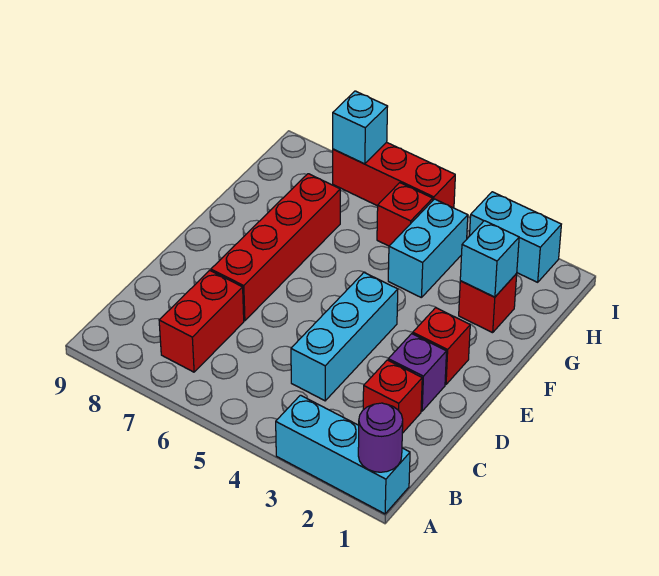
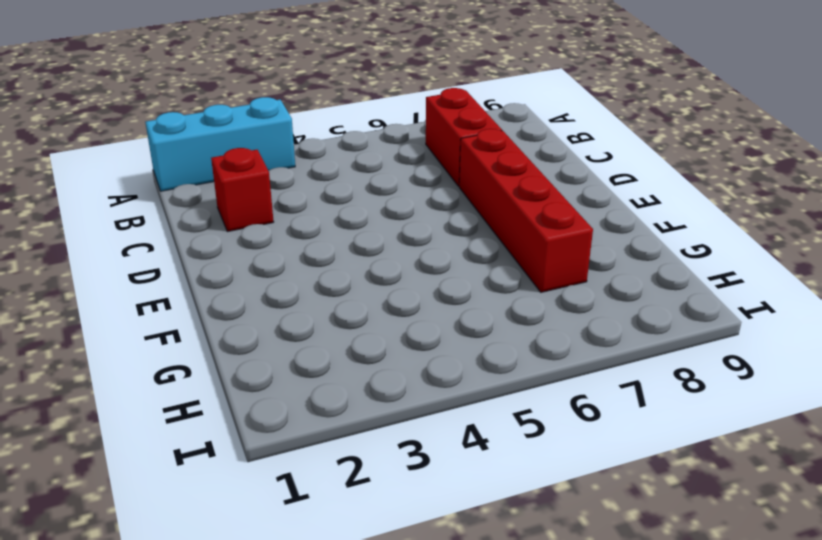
none -> cyan 1x3 brick [291,273,398,401]
none -> purple 1x1 brick [388,334,447,411]
none -> red 1x1 brick [413,308,470,384]

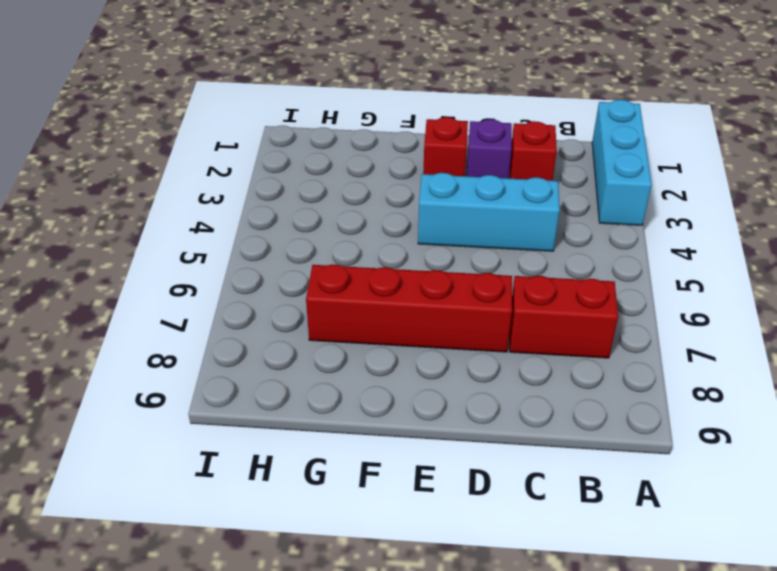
none -> red 1x1 brick [459,274,517,333]
none -> cyan 1x2 brick [388,199,468,298]
none -> red 1x1 brick [377,183,433,246]

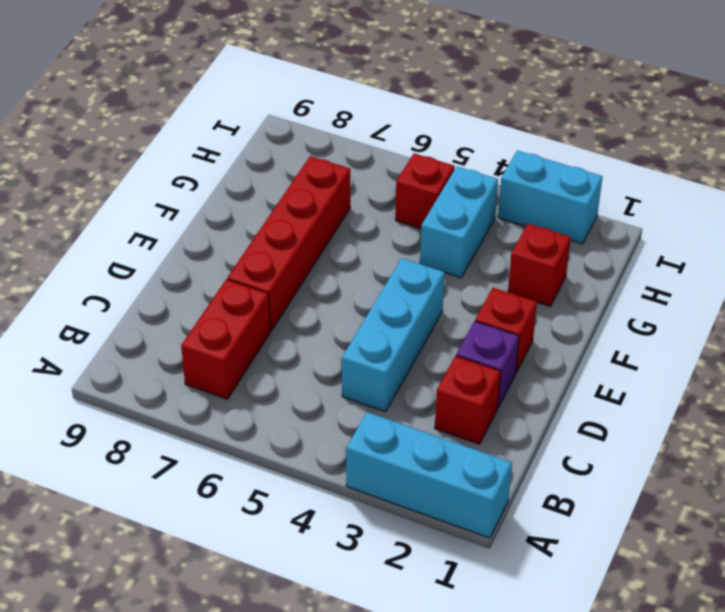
none -> red 1x3 brick [333,142,455,208]
none -> purple 1x1 round brick [358,403,403,472]
none -> cyan 1x1 brick [460,221,519,297]

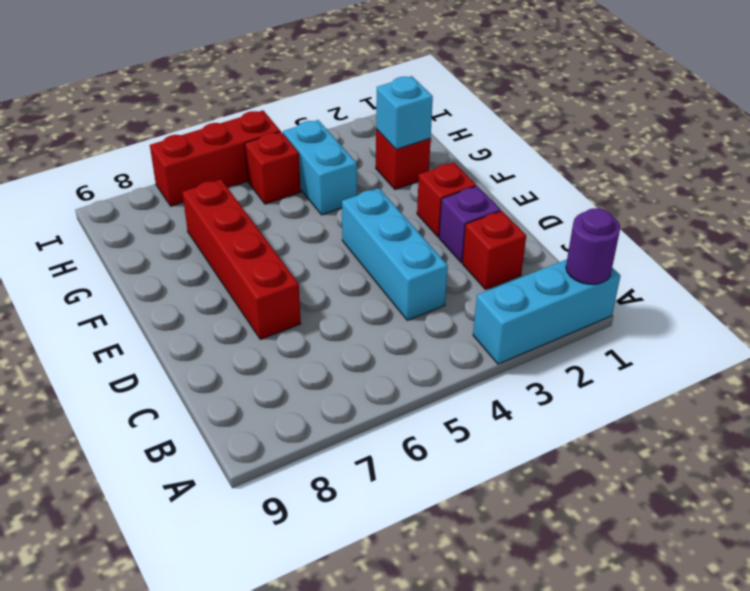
none -> red 1x2 brick [159,270,244,372]
none -> cyan 1x2 brick [470,192,561,282]
none -> cyan 1x1 brick [333,91,388,164]

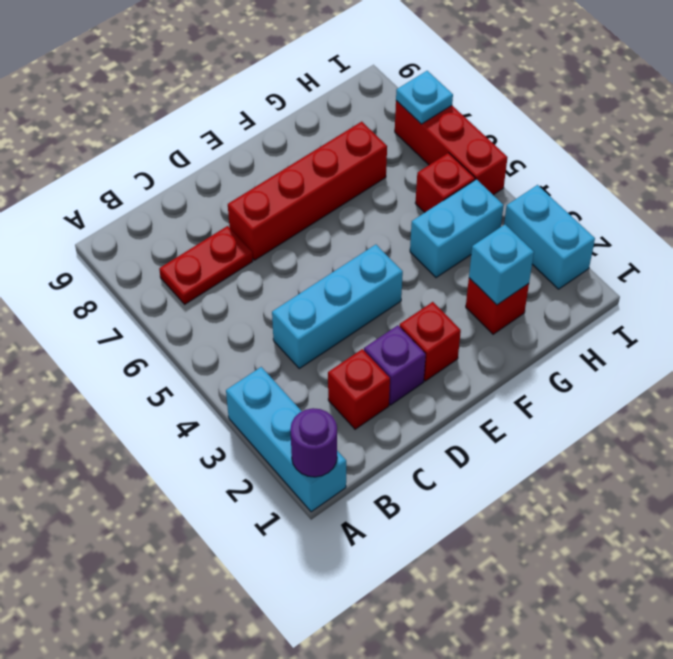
red 1x2 plate [159,226,253,304] -> red 1x2 brick [159,270,244,372]
cyan 1x1 plate [396,71,453,124] -> cyan 1x1 brick [333,91,388,164]

